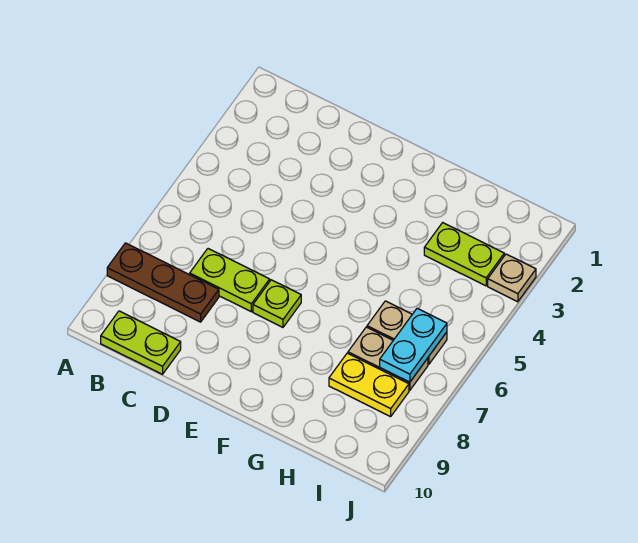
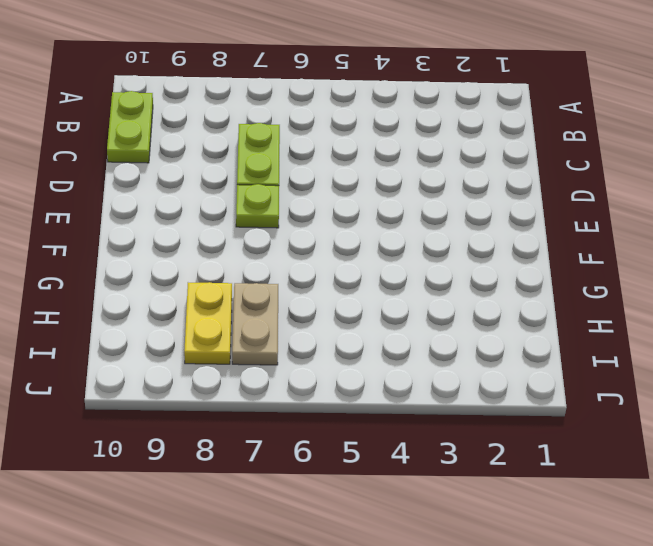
none -> brown 1x3 plate [107,243,219,322]
none -> lime 1x2 plate [424,223,504,286]

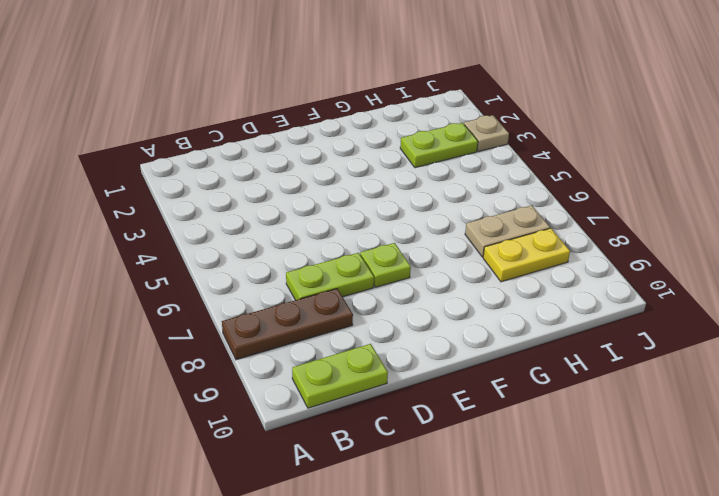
none -> tan 1x2 plate [367,301,447,364]
none -> cyan 1x2 plate [380,308,447,382]

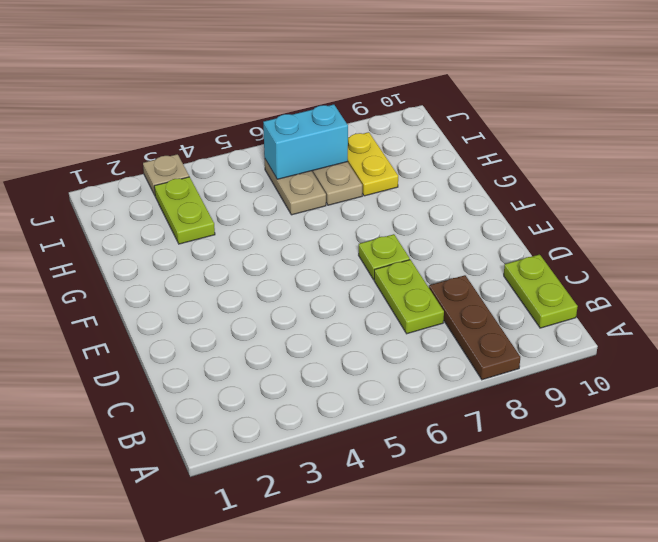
cyan 1x2 brick [263,104,348,179] -> cyan 1x2 plate [380,308,447,382]

